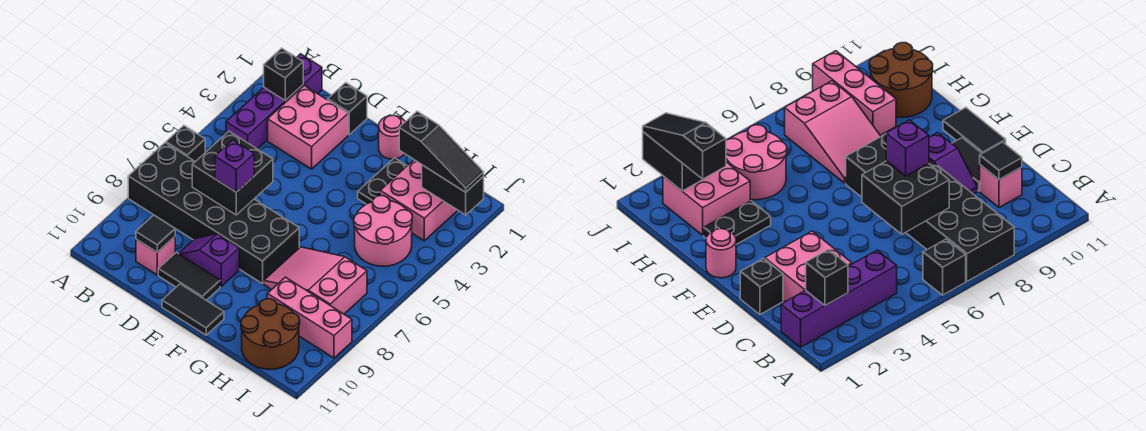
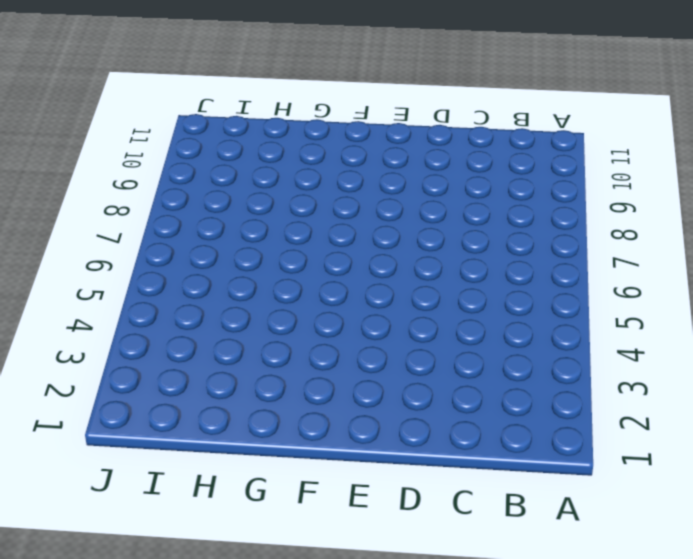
none -> black 1x1 brick [166,126,205,162]
none -> black 2x6 brick [128,143,299,284]
none -> purple 1x4 brick [226,54,322,149]

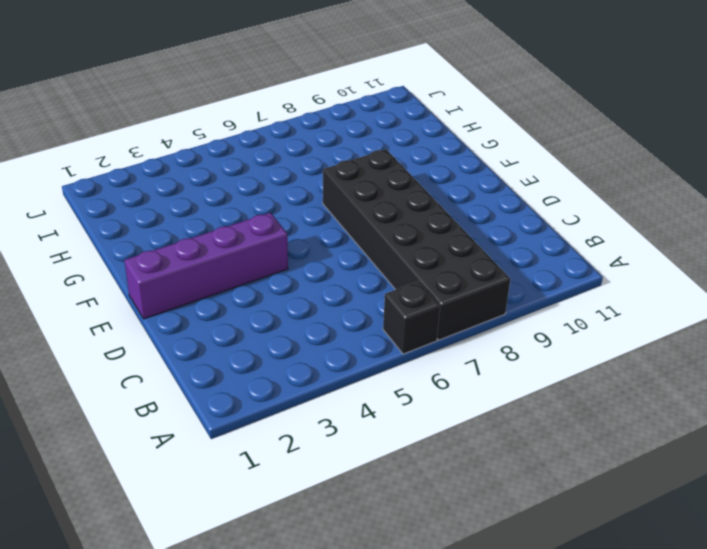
purple 1x4 brick [124,212,288,319] -> purple 1x4 brick moved to [226,54,322,149]
none -> pink 2x2 brick [268,85,348,169]
none -> pink 1x1 brick [136,237,175,275]
none -> black 1x1 brick [328,83,367,135]

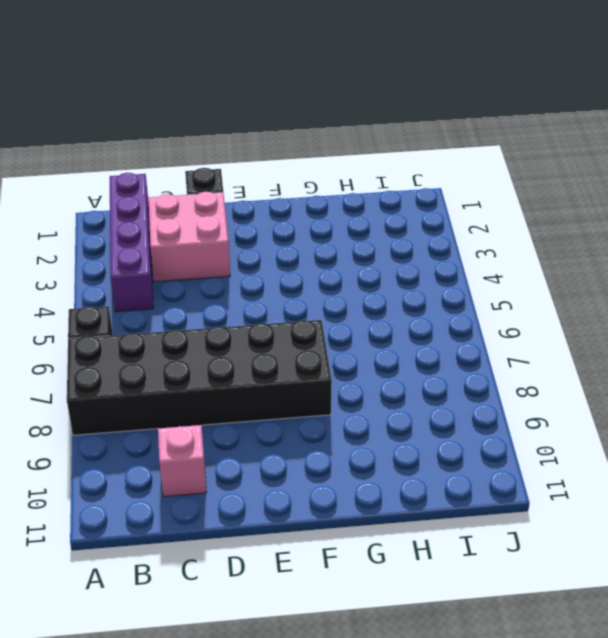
none -> purple 1x2 slope [179,234,239,286]
none -> black 1x2 tile [158,252,220,300]
none -> black 1x2 tile [162,284,224,335]

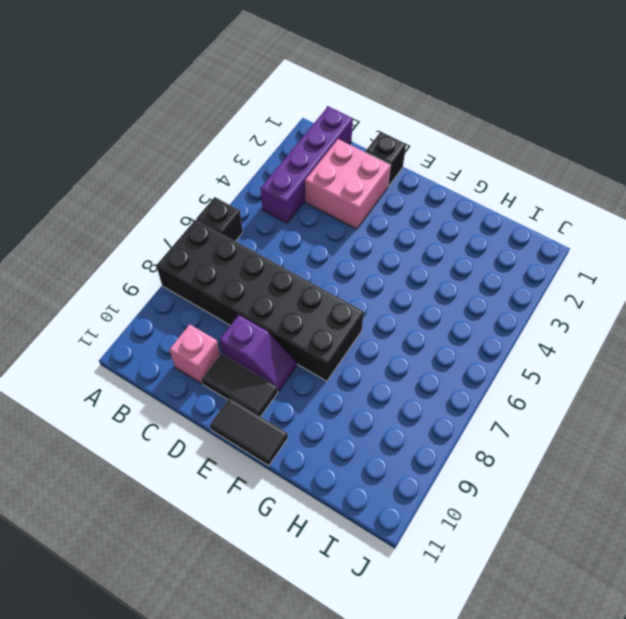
purple 1x2 slope [220,315,297,391] -> purple 1x2 slope turned to [179,234,239,286]
none -> pink 1x1 round brick [379,115,405,159]
none -> black 1x2 plate [358,158,407,204]
none -> pink 2x3 slope [264,247,367,314]

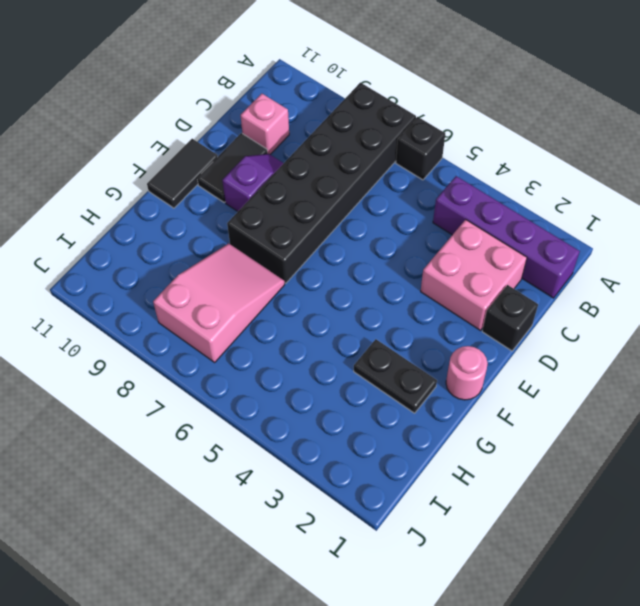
none -> pink 2x2 brick [380,160,458,241]
none -> pink 2x2 round brick [354,196,412,266]
none -> pink 1x3 brick [267,277,352,358]

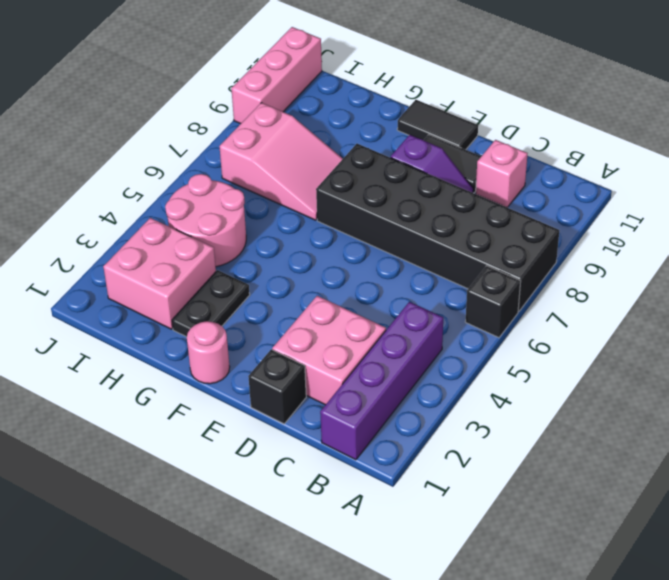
pink 1x3 brick [231,27,322,124] -> pink 1x3 brick turned to [267,277,352,358]
none -> brown 2x2 round brick [241,299,300,369]
none -> black 1x1 brick [264,48,303,101]
none -> black 2x2 brick [192,131,273,215]

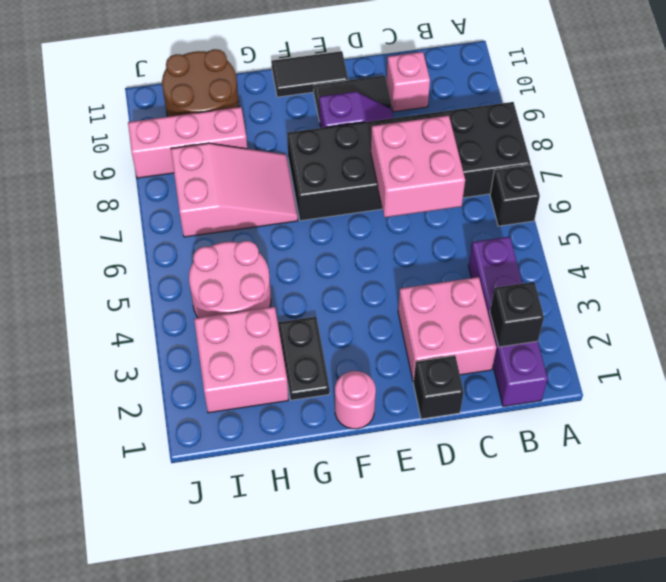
pink 2x2 brick [371,115,465,217] -> black 2x2 brick [192,131,273,215]
none -> black 1x1 tile [136,215,175,252]
none -> black 1x2 brick [422,165,484,215]
none -> purple 1x1 brick [215,140,254,192]

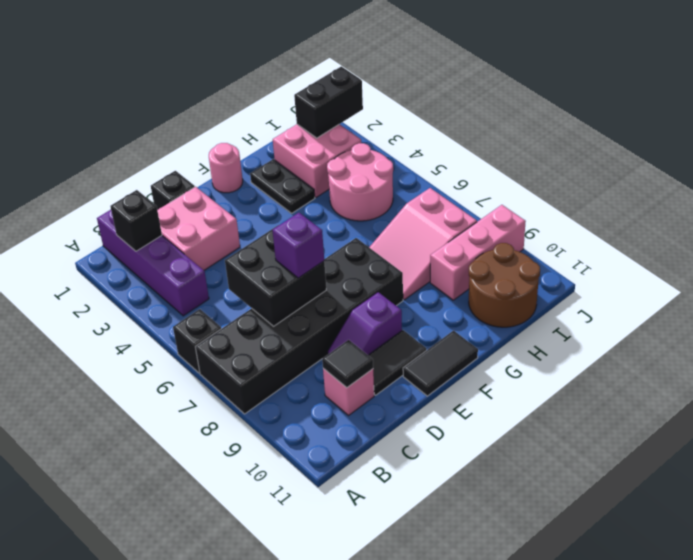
none -> black 1x3 slope [399,111,484,192]

